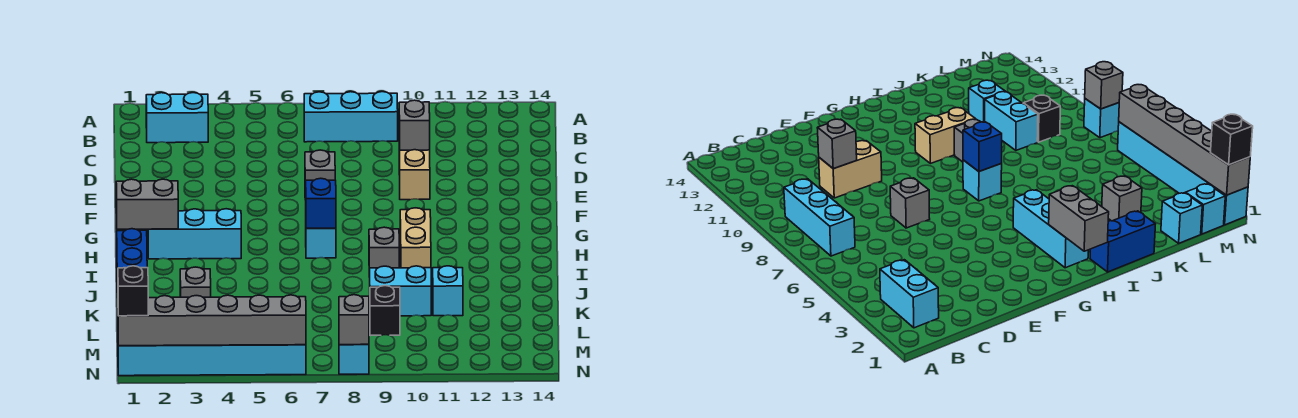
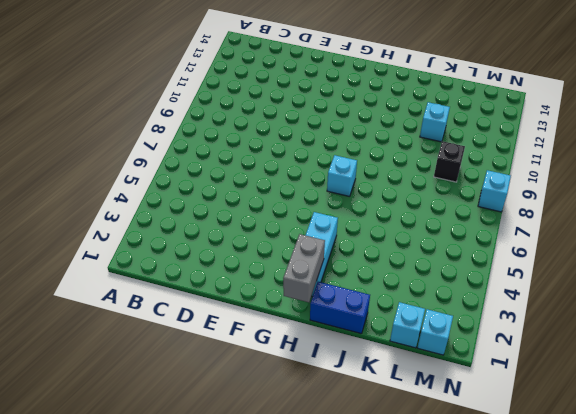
none -> cyan 1x2 brick [146,93,208,143]
none -> cyan 1x3 brick [304,92,398,142]
none -> tan 1x2 brick [399,146,430,200]

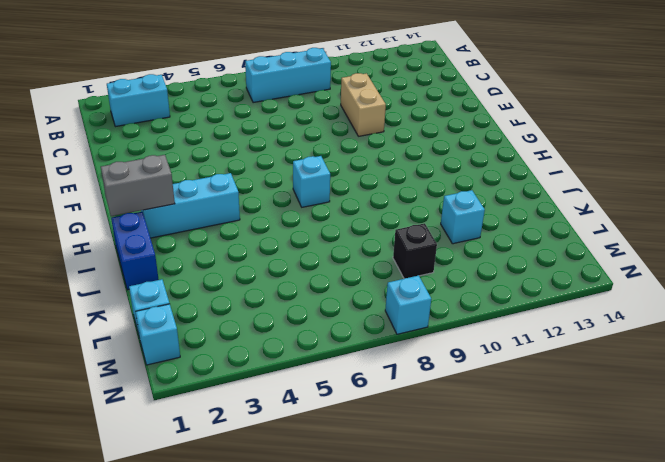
none -> grey 1x1 brick [305,150,335,200]
none -> tan 1x2 brick [400,208,431,268]
none -> grey 1x1 brick [369,227,399,277]

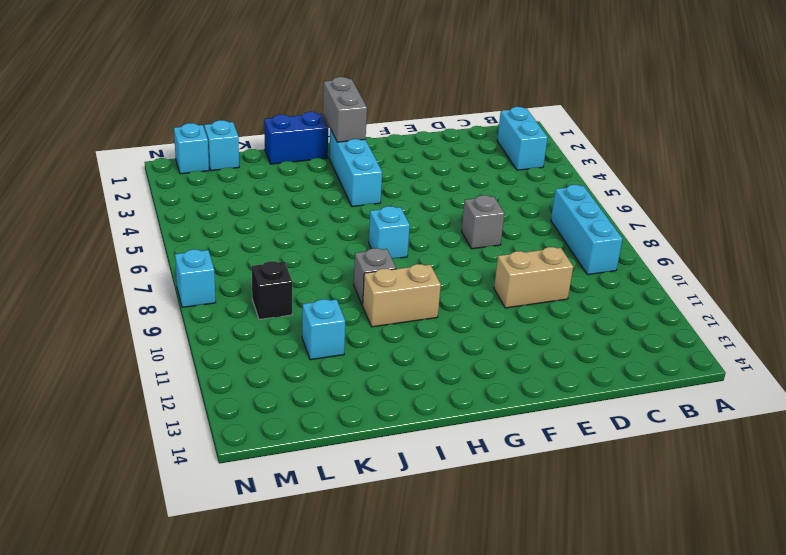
none -> grey 1x1 brick [180,267,211,297]
none -> cyan 1x2 brick [370,266,431,316]
none -> cyan 1x6 brick [118,345,306,376]

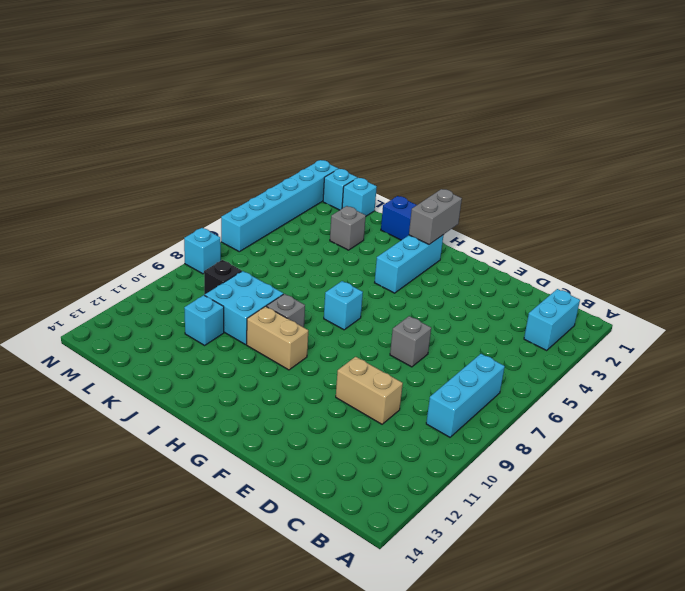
cyan 2x2 brick [205,271,283,345] -> cyan 1x2 brick [370,266,431,316]
none -> grey 1x1 brick [399,100,430,150]
none -> blue 1x1 brick [306,178,336,228]
none -> grey 1x6 brick [118,295,306,346]

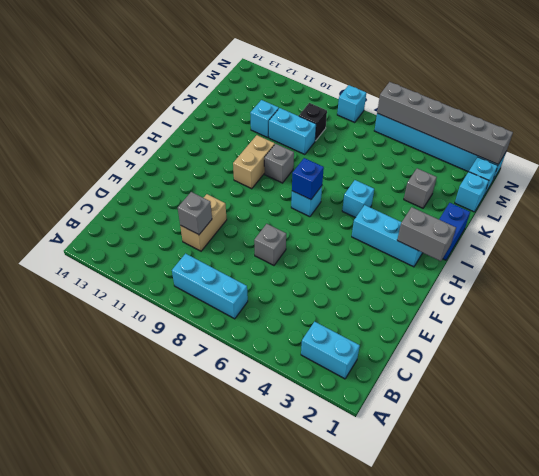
cyan 1x1 brick [342,180,374,218] -> none
none -> grey 1x1 brick [339,295,369,345]
none -> black 1x1 brick [118,266,148,316]

